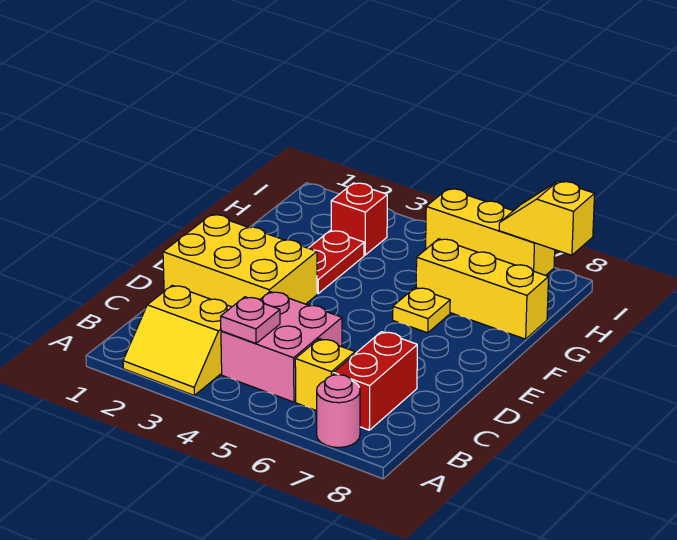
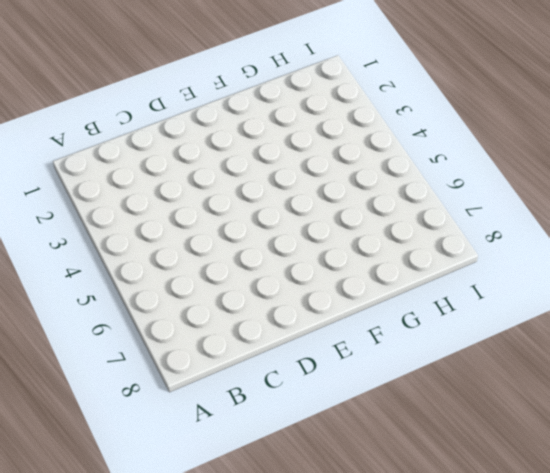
none -> yellow 2x2 slope [123,285,231,395]
none -> pink 1x1 round brick [317,375,360,447]
none -> pink 2x2 brick [221,292,342,402]

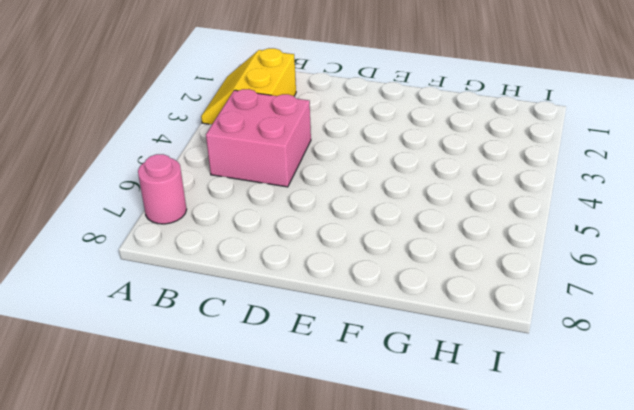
none -> yellow 1x1 brick [295,339,355,411]
none -> red 1x2 brick [333,332,417,430]
none -> yellow 2x3 brick [163,214,317,307]

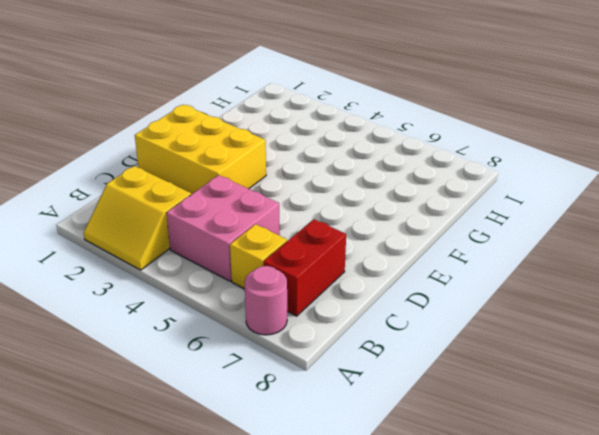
none -> red 1x2 plate [309,230,364,294]
none -> yellow 1x1 plate [393,288,450,333]
none -> yellow 1x3 brick [416,239,549,339]

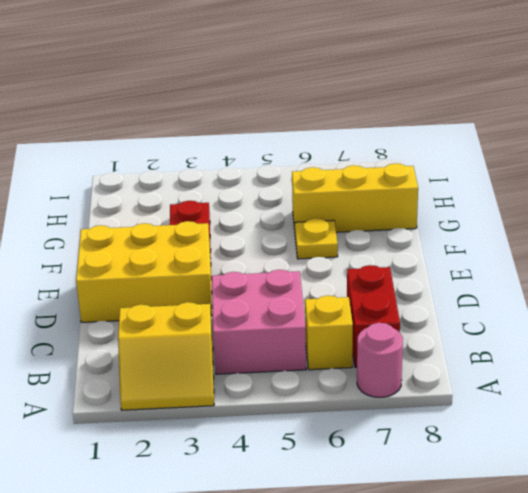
none -> red 1x1 brick [331,183,387,255]
none -> yellow 1x3 brick [426,189,555,275]
none -> pink 1x1 plate [221,297,280,343]

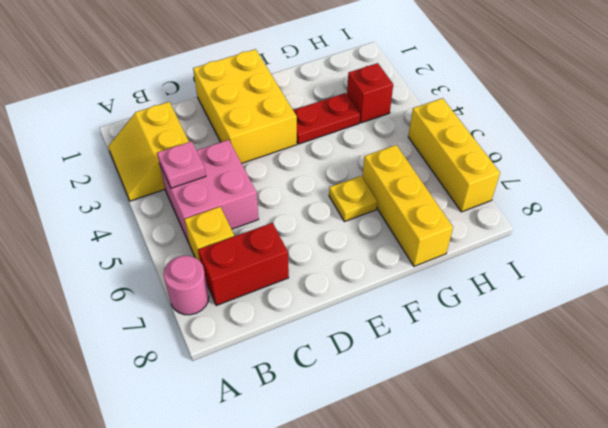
none -> yellow 1x2 slope [499,181,595,255]

